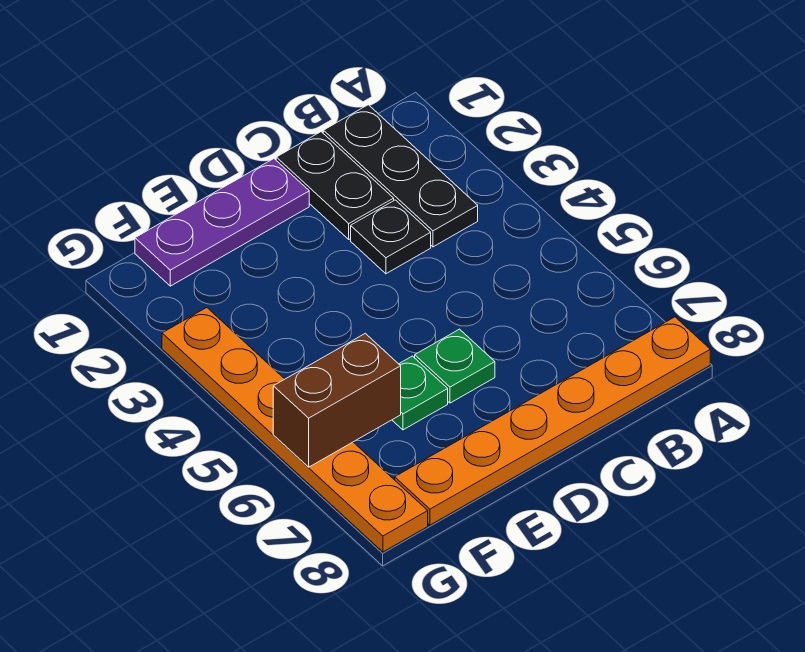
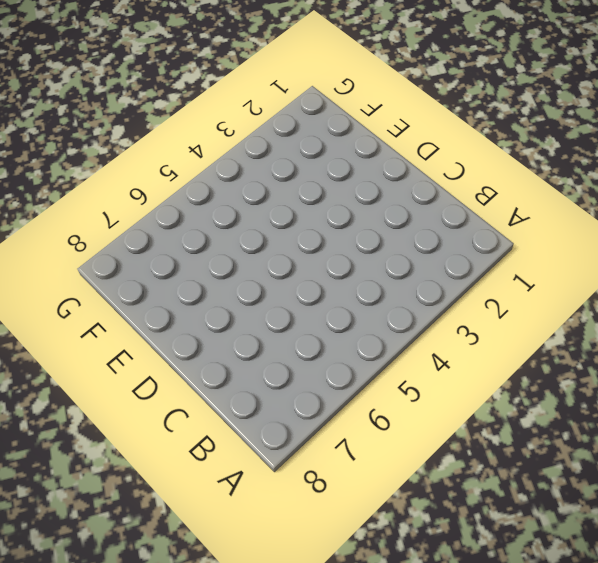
none -> orange 1x6 plate [395,317,710,525]
none -> black 1x3 plate [323,105,478,247]

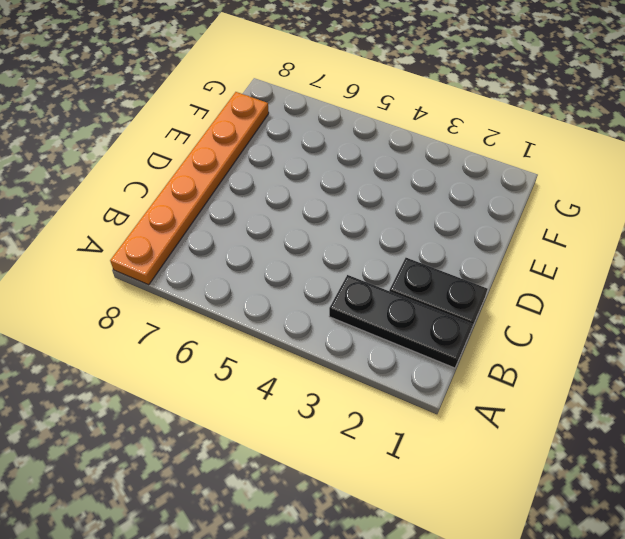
none -> black 1x1 plate [351,200,431,274]
none -> purple 1x3 plate [135,159,309,286]

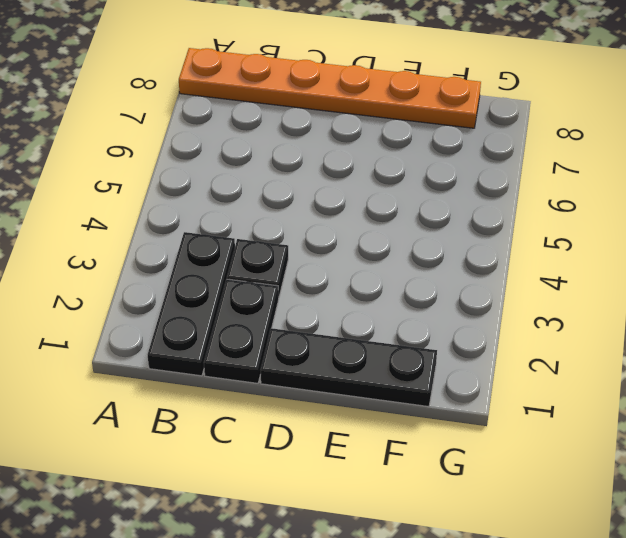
black 1x3 plate [261,328,437,407] -> purple 1x3 plate [135,159,309,286]
none -> green 1x1 plate [415,329,495,403]
none -> green 1x1 plate [392,356,448,430]

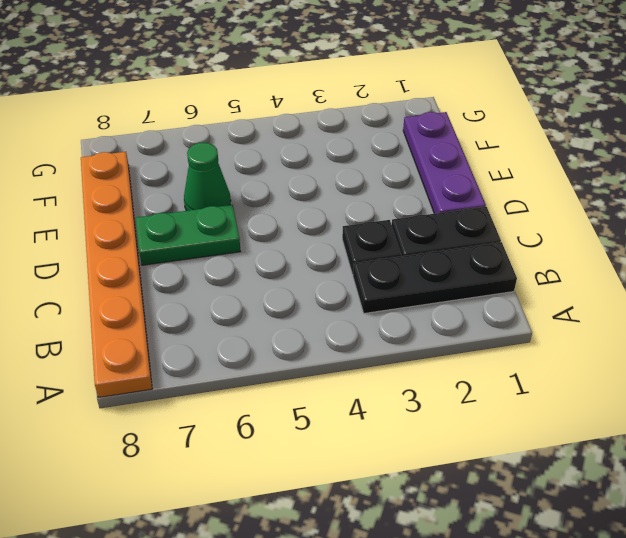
green 1x2 plate [136,205,241,265] -> green 1x1 plate [415,329,495,403]
green 1x1 cone [184,143,231,211] -> green 1x1 plate [392,356,448,430]
none -> orange 1x6 plate [162,308,428,552]
none -> brown 1x2 brick [273,333,401,467]

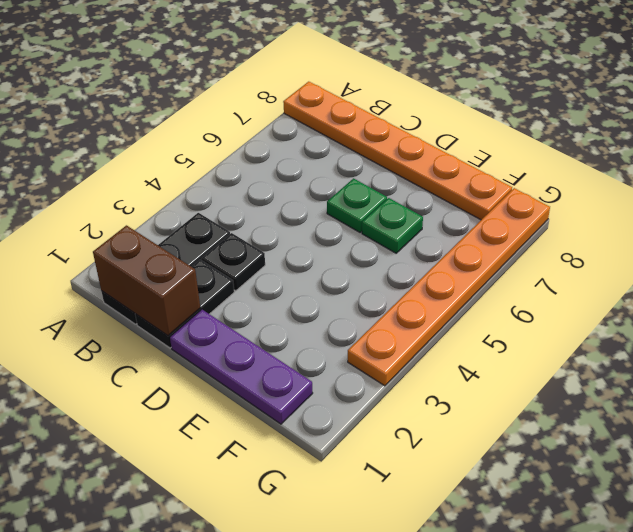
brown 1x2 brick [93,225,200,336] -> brown 1x2 brick moved to [273,333,401,467]

